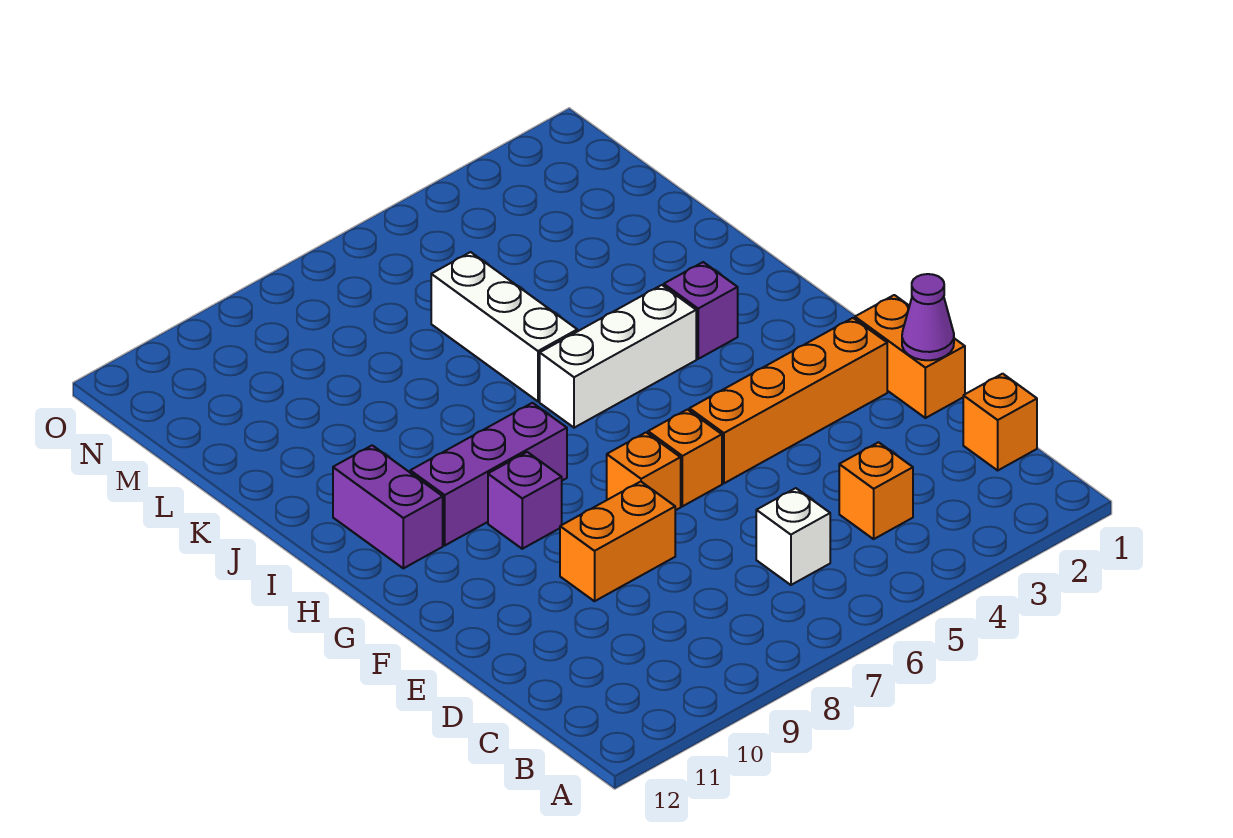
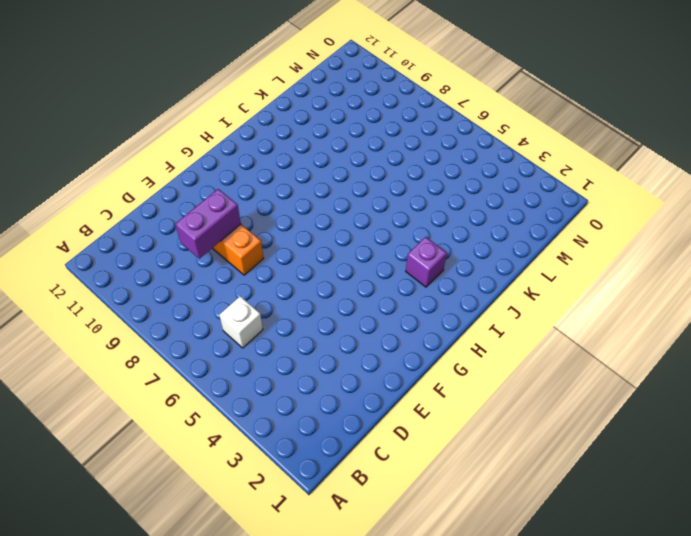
purple 1x2 brick [175,189,241,259] -> purple 1x2 brick moved to [333,445,443,568]
none -> orange 1x1 brick [963,374,1037,470]
none -> orange 1x1 brick [839,442,913,539]
none -> orange 1x2 brick [855,295,965,418]

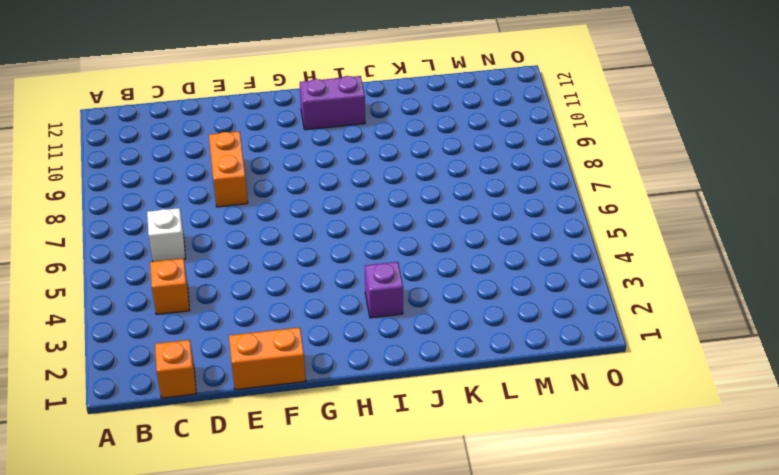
none -> orange 1x4 brick [689,318,887,483]
none -> orange 1x1 brick [648,410,722,506]
none -> orange 1x1 brick [607,433,681,510]

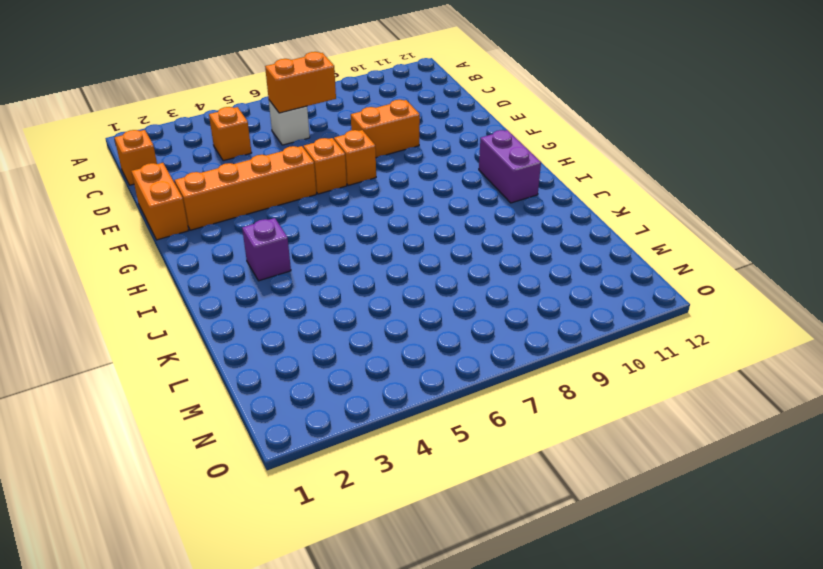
orange 1x2 brick [265,52,336,113] -> none
none -> purple 1x1 brick [488,452,562,549]
none -> purple 1x3 brick [410,403,567,545]
none -> white 1x3 brick [540,285,696,428]

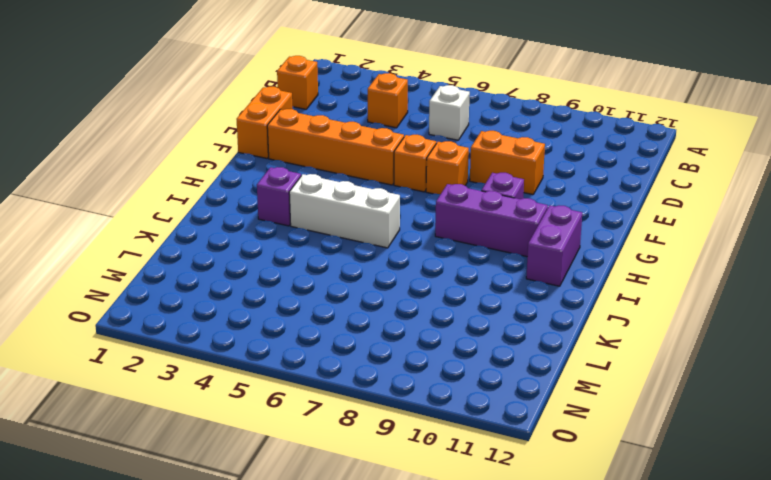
none -> white 1x3 brick [431,252,577,401]
none -> purple 1x1 cone [902,274,954,360]

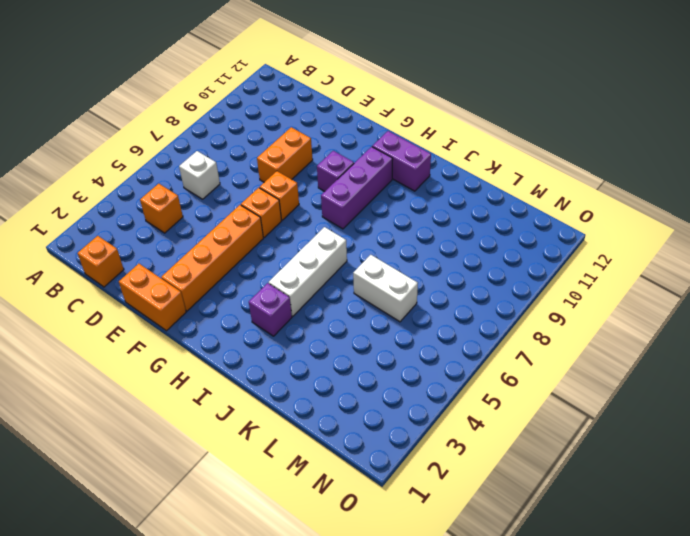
white 1x2 brick [353,255,418,322] -> white 1x3 brick [431,252,577,401]
none -> purple 1x1 cone [902,274,954,360]

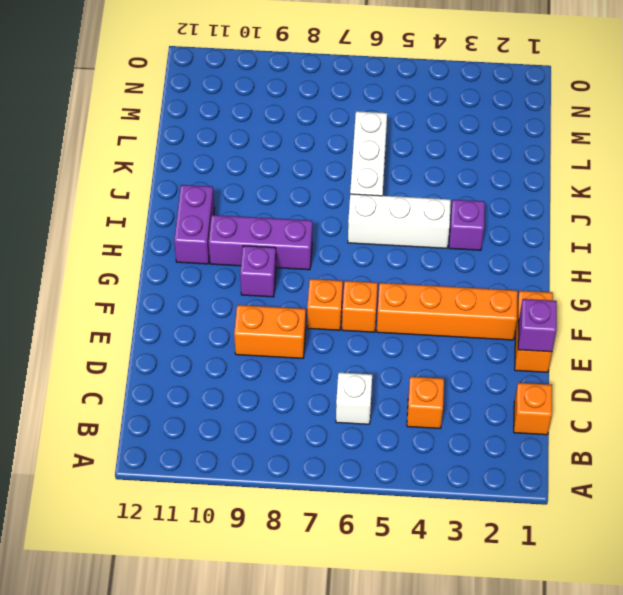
purple 1x1 brick [518,299,557,352] -> purple 1x1 cone [902,274,954,360]

